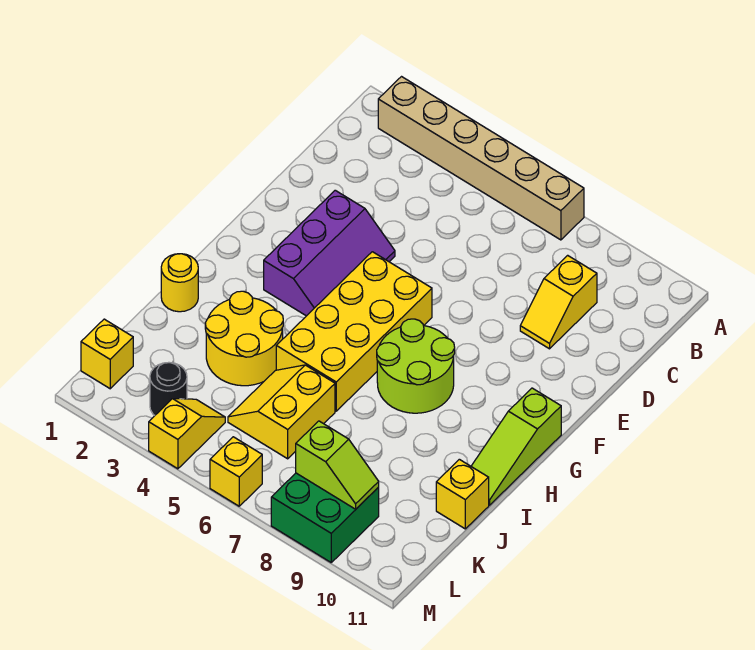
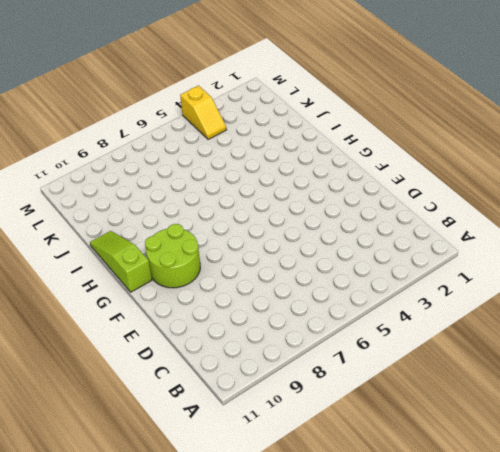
lime 2x2 round brick [145,224,200,288] -> lime 2x2 round brick moved to [377,319,455,413]
none -> tan 1x6 brick [378,77,584,240]
none -> yellow 1x2 slope [520,255,597,349]
none -> purple 2x3 slope [264,190,395,316]

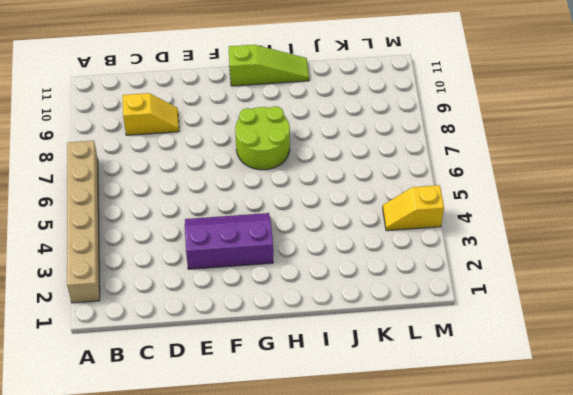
none -> yellow 2x4 brick [276,252,432,411]
none -> yellow 1x1 round brick [161,254,198,312]
none -> yellow 2x2 round brick [205,291,283,386]

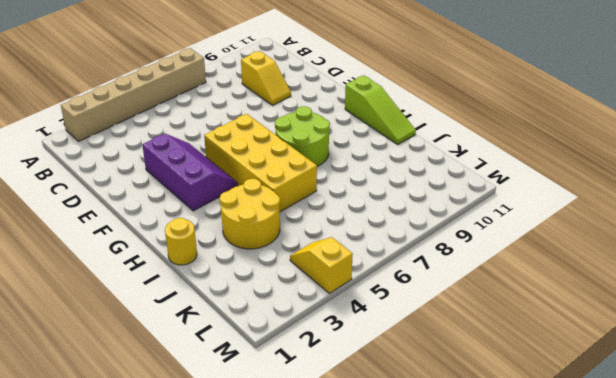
none -> yellow 2x2 slope [228,365,335,459]
none -> yellow 1x1 brick [436,459,489,529]
none -> yellow 1x1 brick [81,319,133,389]

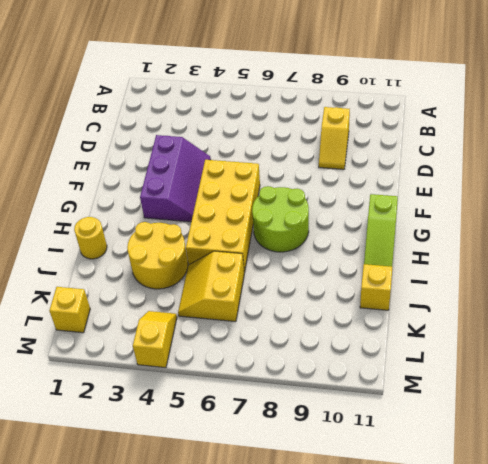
none -> tan 1x6 brick [378,77,584,240]
none -> black 1x1 round brick [150,363,187,415]
none -> green 2x2 brick [271,473,379,562]

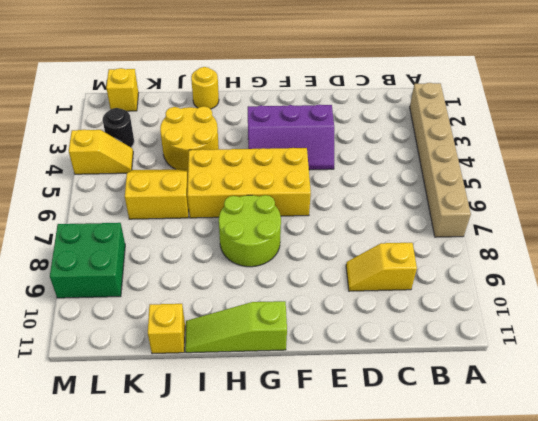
none -> yellow 1x1 brick [210,437,262,506]
none -> lime 1x2 slope [296,421,379,509]

